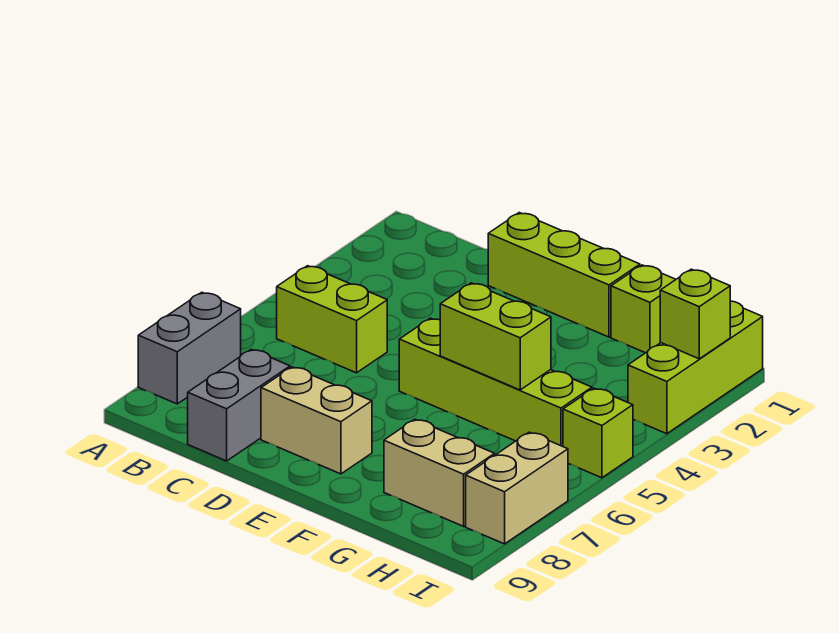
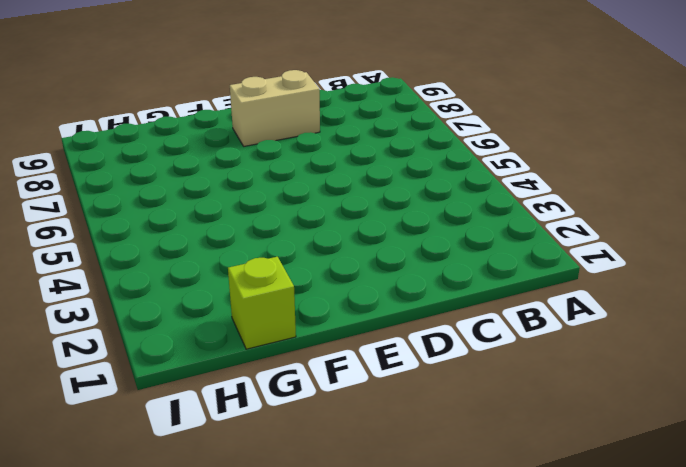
none -> grey 1x2 brick [138,292,241,404]
none -> lime 1x2 brick [277,266,387,373]
none -> grey 1x2 brick [188,349,290,461]

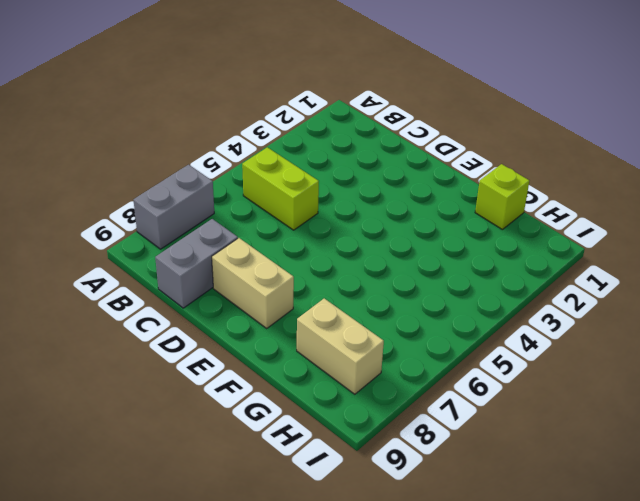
none -> lime 1x3 brick [488,213,640,337]
none -> lime 1x4 brick [399,318,592,446]
none -> lime 1x3 brick [628,301,763,434]

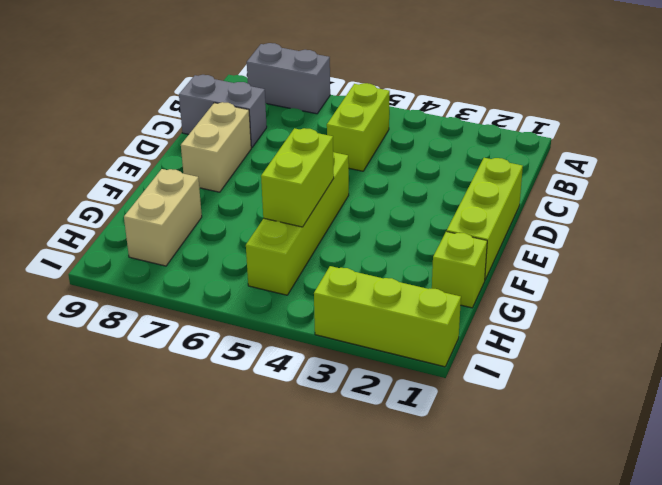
none -> lime 1x1 brick [563,388,633,478]
none -> tan 1x2 brick [466,432,568,544]
none -> lime 1x1 brick [660,269,730,359]

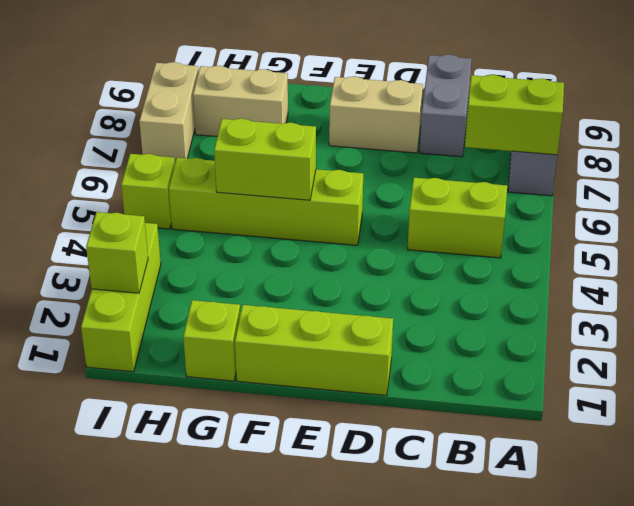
lime 1x2 brick [465,75,564,155] -> none

